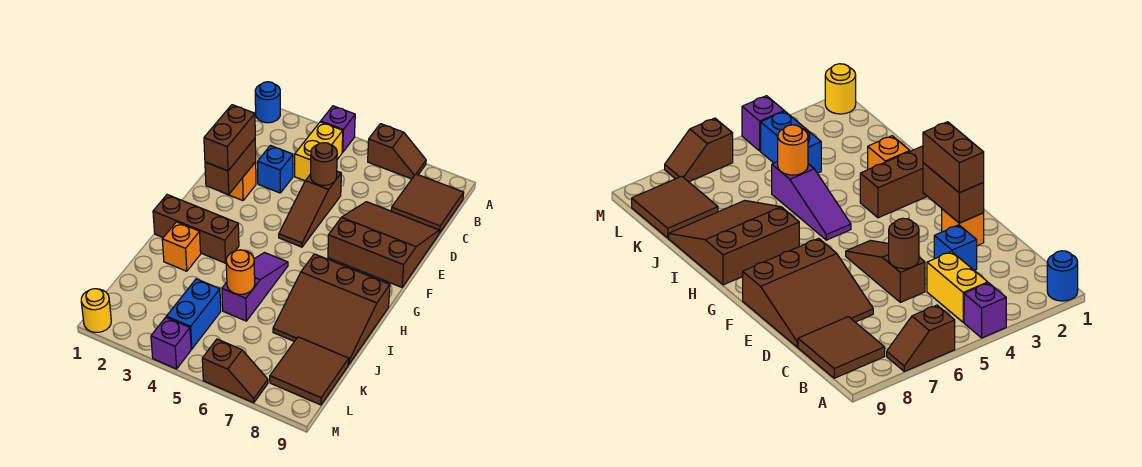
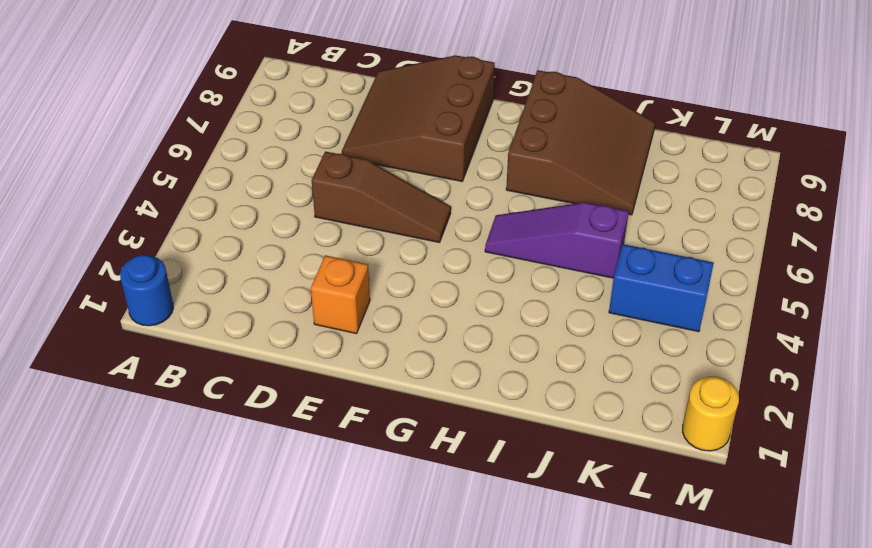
none -> purple 1x1 brick [321,106,355,152]
none -> brown 1x2 slope [368,124,426,179]
none -> yellow 1x2 brick [295,122,343,181]

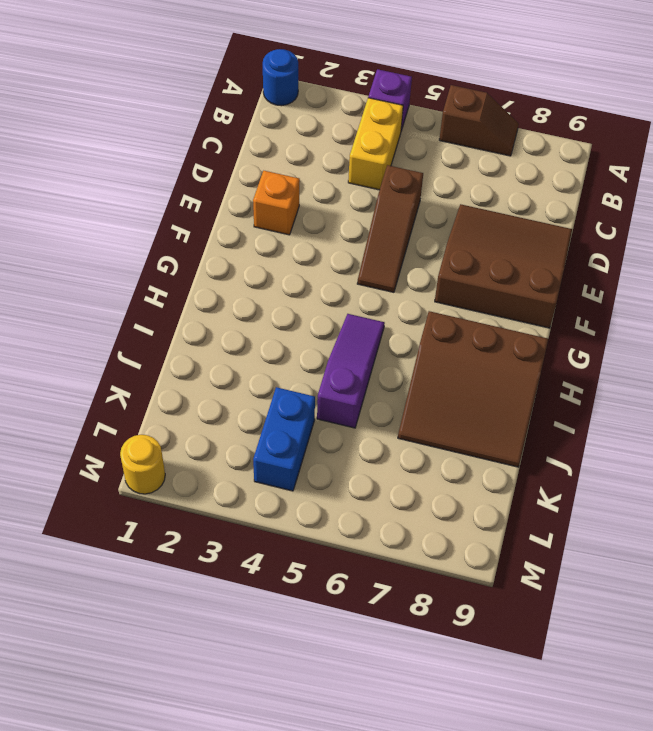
none -> brown 2x2 tile [391,174,464,233]
none -> blue 1x1 brick [258,146,293,193]
none -> brown 1x3 brick [153,195,239,263]

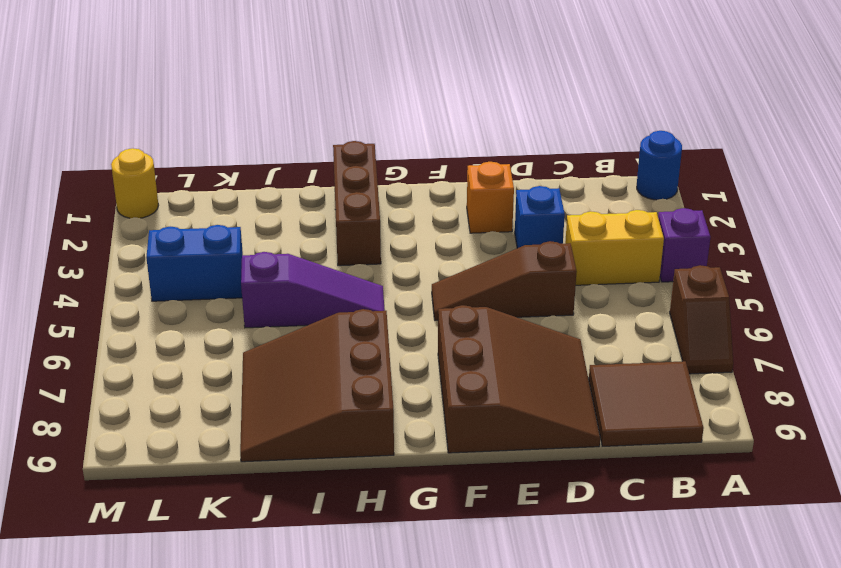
none -> orange 1x1 brick [162,222,201,271]
none -> brown 2x2 tile [270,337,349,405]
none -> purple 1x1 brick [151,317,191,369]

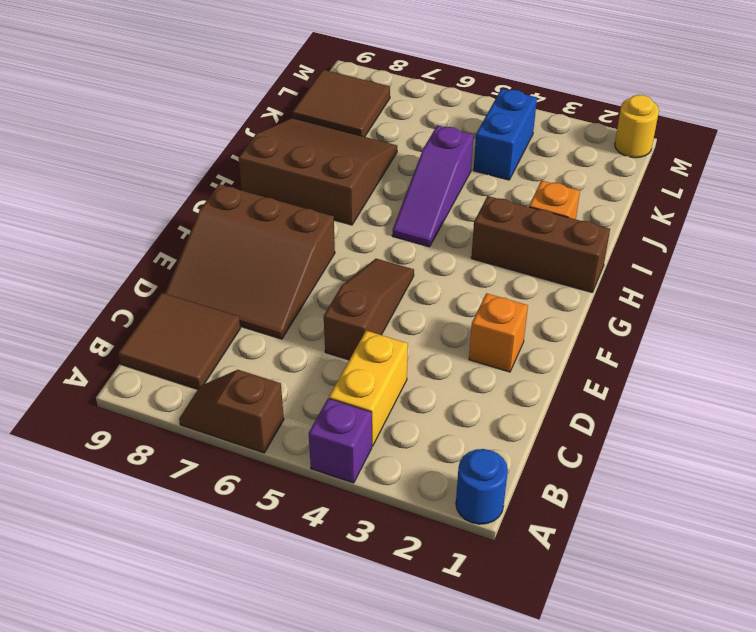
none -> blue 1x1 brick [258,146,293,193]
none -> purple 1x1 brick [151,317,191,369]
none -> brown 1x2 slope [202,339,268,403]

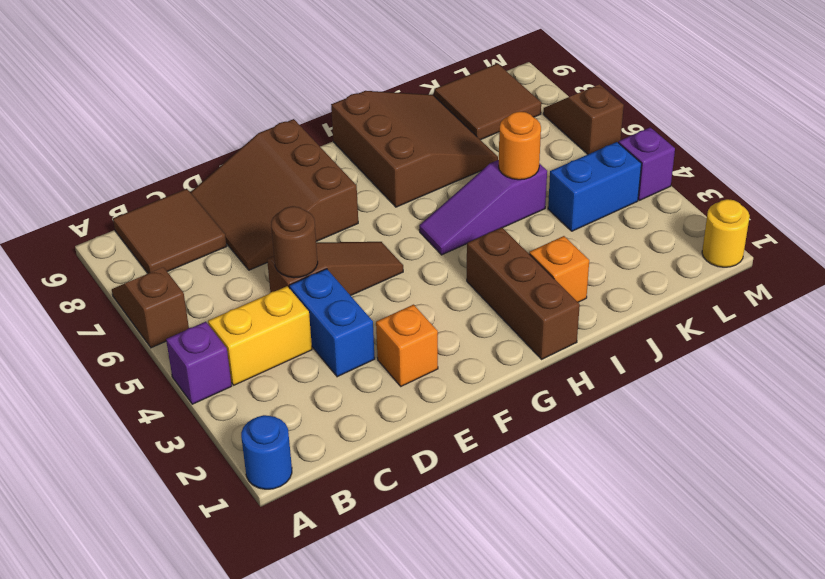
blue 1x2 brick [289,269,375,377] -> blue 1x1 brick [258,146,293,193]
none -> brown 1x2 brick [205,139,256,195]
none -> brown 1x2 brick [204,105,255,171]

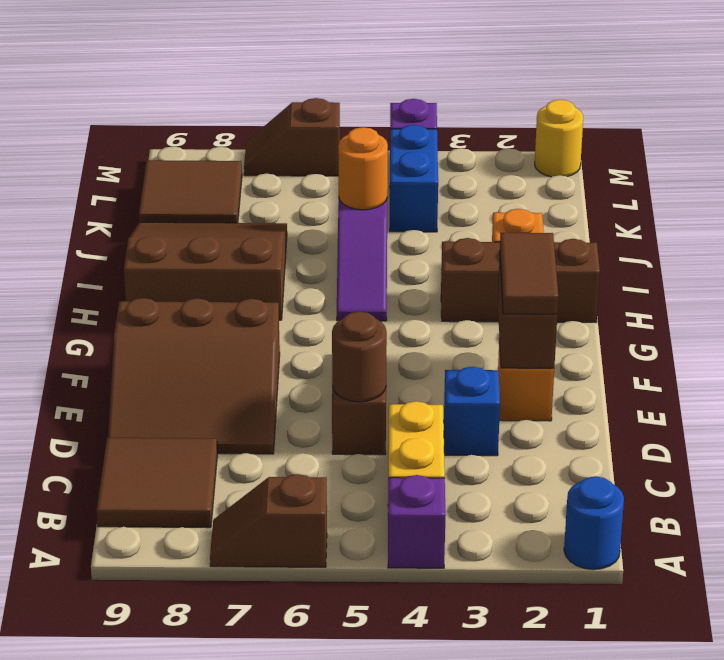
brown 1x2 tile [500,233,558,314] -> brown 1x2 brick [204,105,255,171]

